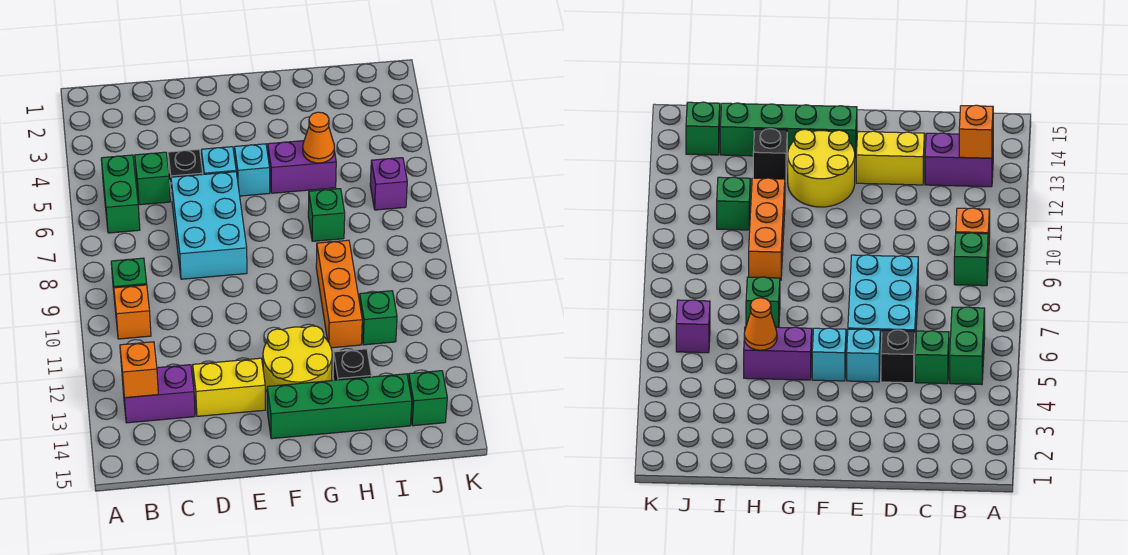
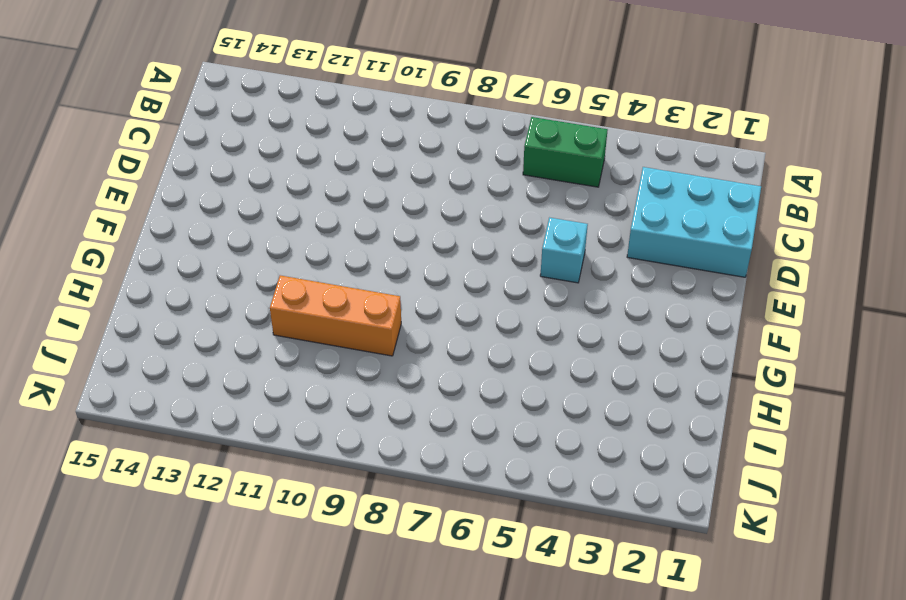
cyan 2x3 brick [627,167,761,277] -> cyan 2x3 brick moved to [171,172,247,279]
none -> green 1x1 brick [111,258,147,301]
none -> orange 1x1 brick [114,285,151,339]
none -> purple 1x2 brick [122,365,195,423]

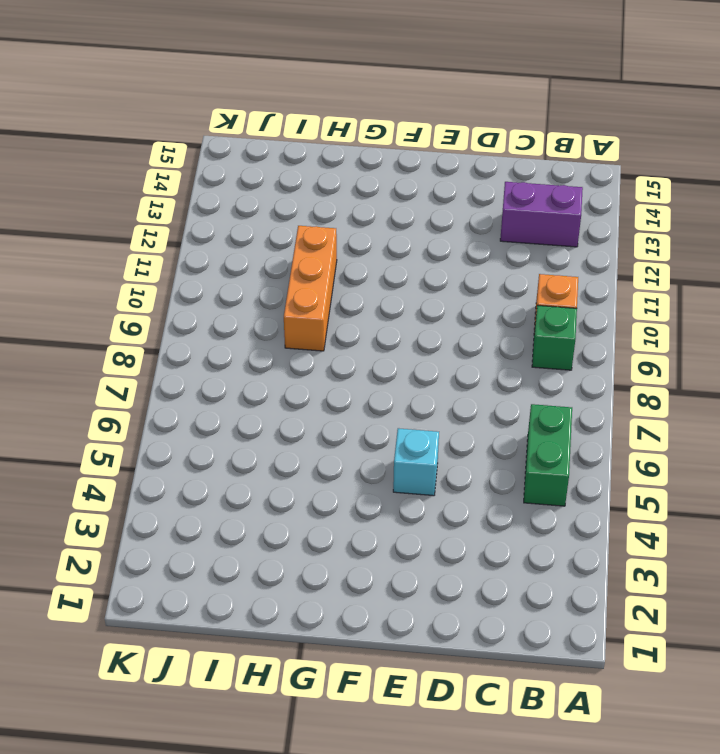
none -> green 1x1 brick [135,152,170,205]
none -> black 1x1 brick [168,149,203,197]
none -> cyan 2x3 brick [171,172,247,279]

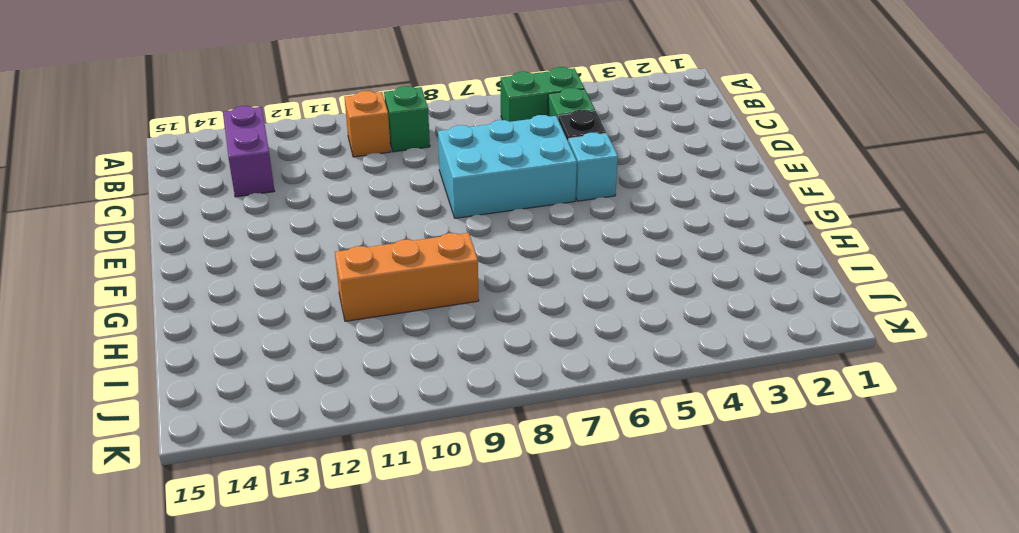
none -> yellow 1x2 brick [193,358,265,416]
none -> cyan 1x1 brick [235,144,270,196]
none -> yellow 2x2 round brick [263,326,332,391]

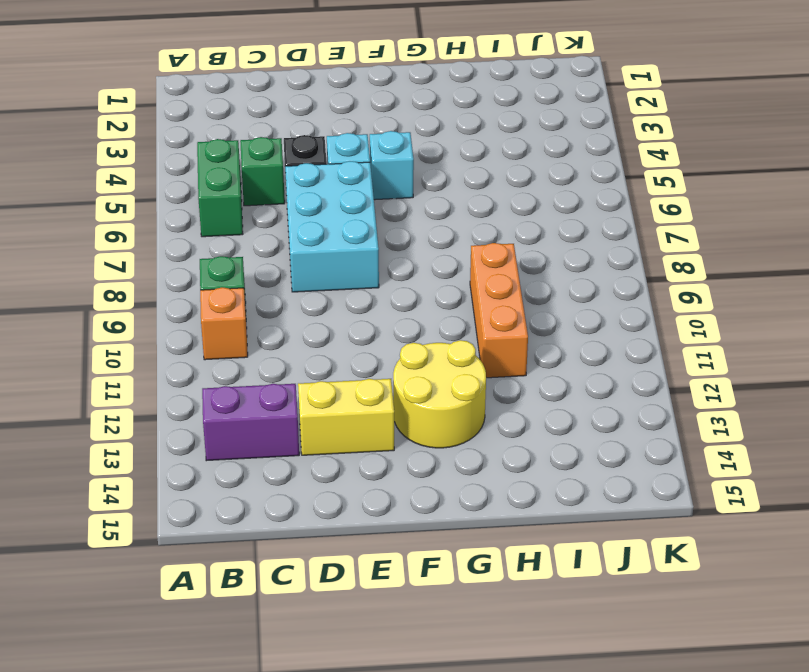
none -> green 1x4 brick [267,374,412,439]
none -> purple 1x2 brick [268,141,336,193]
none -> green 1x1 brick [308,189,345,241]

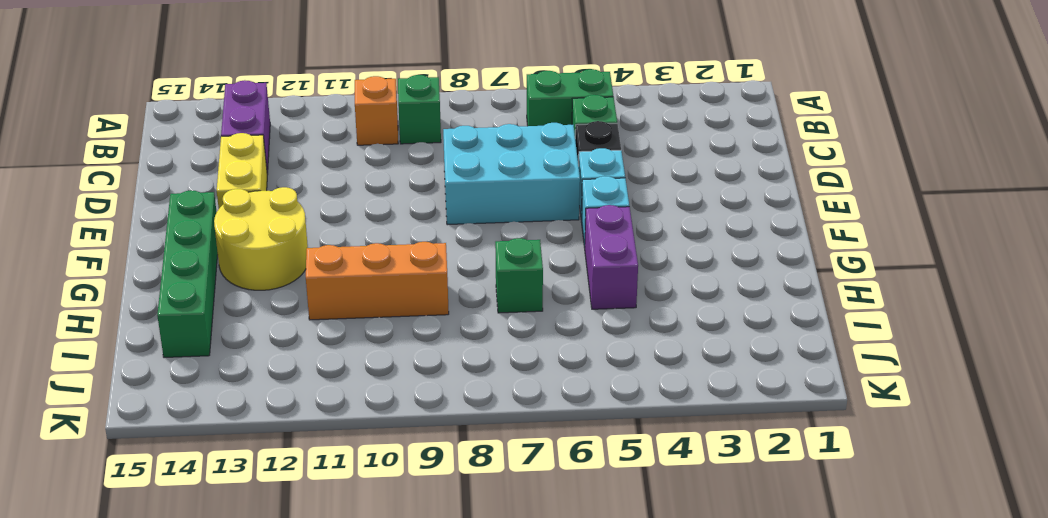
none -> black 1x1 brick [333,349,372,380]
none -> green 1x1 brick [359,291,397,345]
none -> purple 1x1 brick [370,158,407,210]

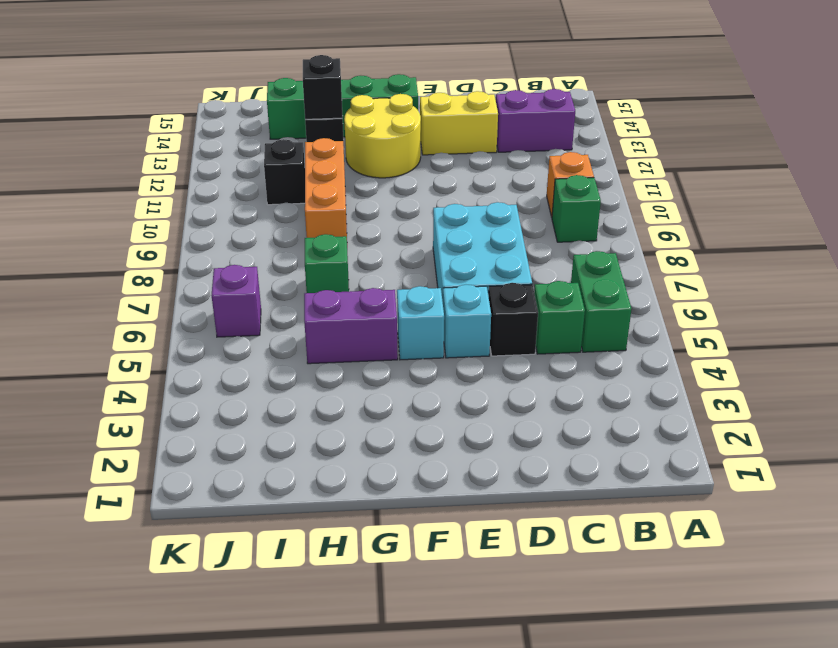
black 1x1 brick [303,55,342,120] -> none
black 1x1 brick [264,139,305,205] -> green 1x1 brick [359,291,397,345]
none -> green 1x1 brick [408,371,447,426]
none -> orange 1x1 brick [120,342,158,398]
none -> orange 1x1 cone [303,112,334,163]

